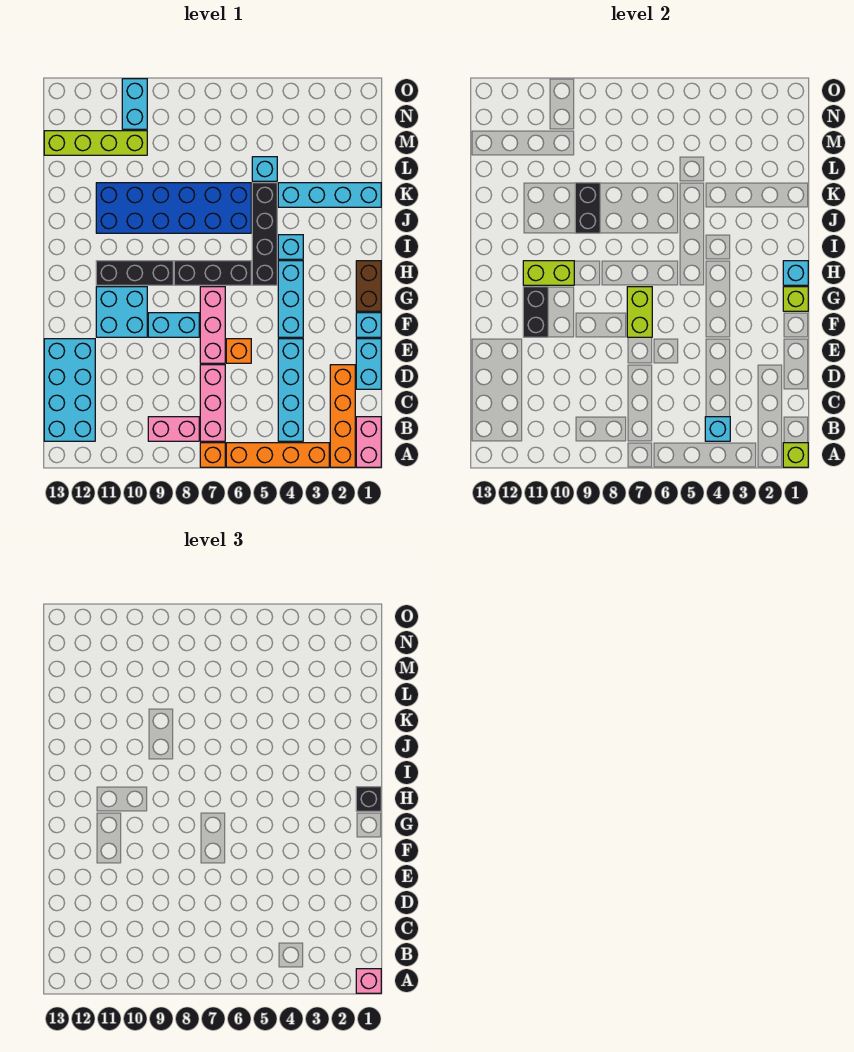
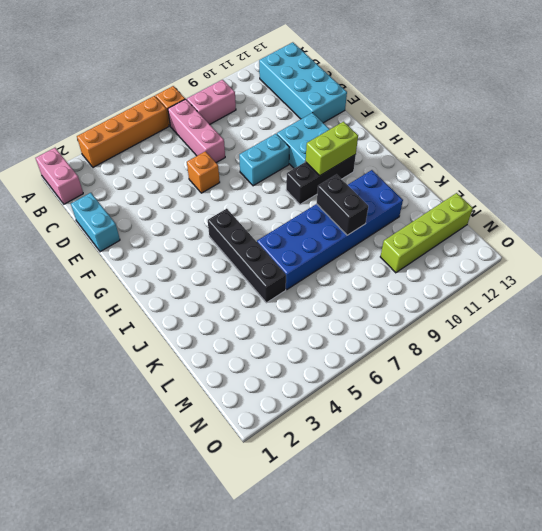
none -> orange 1x4 brick [330,365,355,467]
none -> cyan 1x4 brick [278,339,303,441]
none -> pink 1x3 brick [200,287,225,363]
none -> cyan 1x1 brick [356,313,381,337]

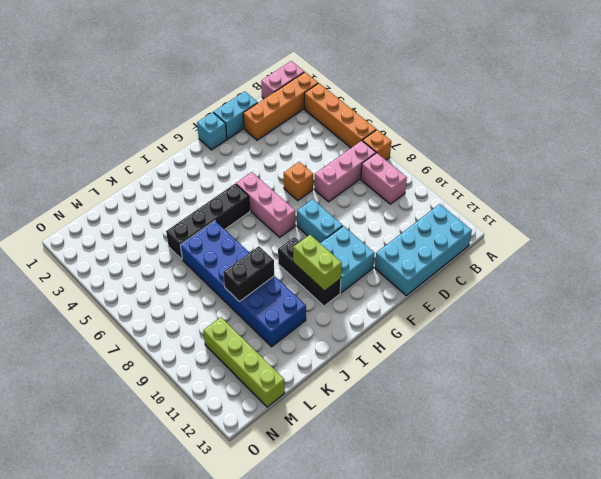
pink 1x3 brick [236,172,295,237] -> pink 1x3 brick turned to [200,287,225,363]
none -> cyan 1x4 brick [278,339,303,441]
none -> cyan 1x3 brick [278,261,303,337]
none -> brown 1x2 brick [356,261,381,311]
none -> black 1x3 brick [174,261,251,285]

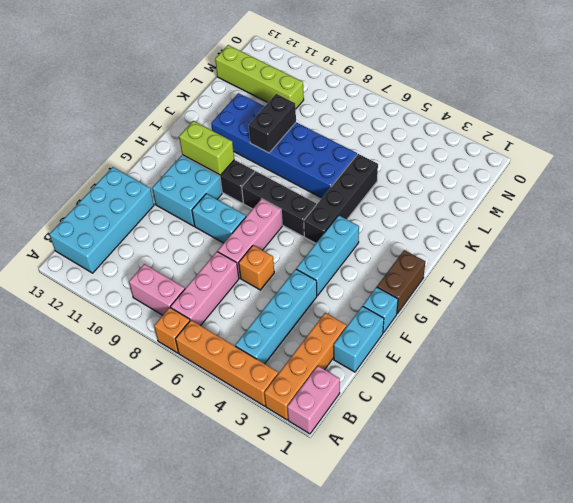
none -> cyan 1x1 brick [278,235,303,259]
none -> cyan 1x4 brick [278,183,381,207]
none -> cyan 1x1 brick [252,157,277,181]
none -> cyan 1x2 brick [122,79,147,129]

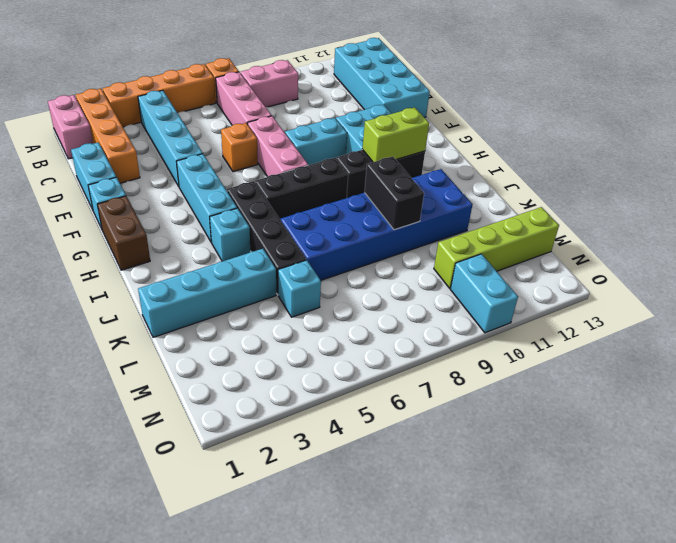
none -> lime 1x1 brick [783,443,808,467]
none -> cyan 1x1 brick [705,417,730,441]
none -> lime 1x2 brick [627,287,652,337]
none -> black 1x2 brick [523,287,548,337]

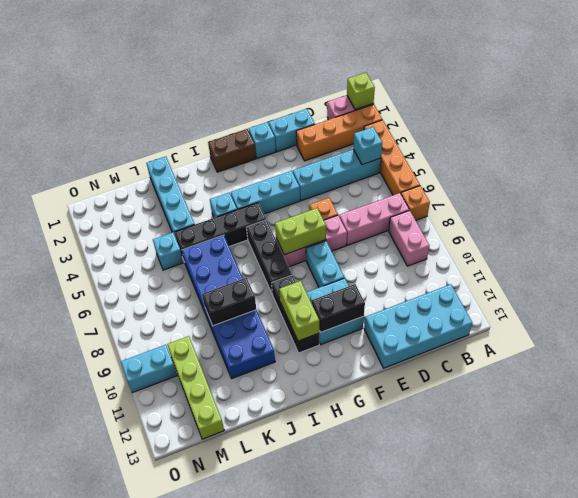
none -> lime 1x1 brick [783,287,808,311]
none -> cyan 1x1 brick [783,261,808,285]
none -> pink 1x1 brick [356,969,381,993]
none -> black 1x1 brick [356,787,381,811]

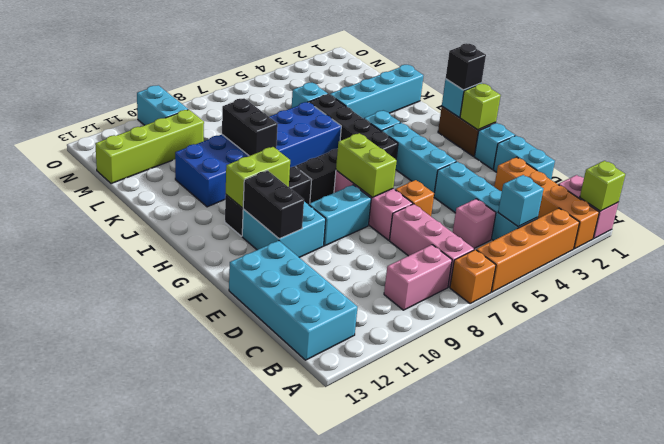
pink 1x1 brick [453,199,496,248] -> pink 1x1 brick moved to [356,969,381,993]

